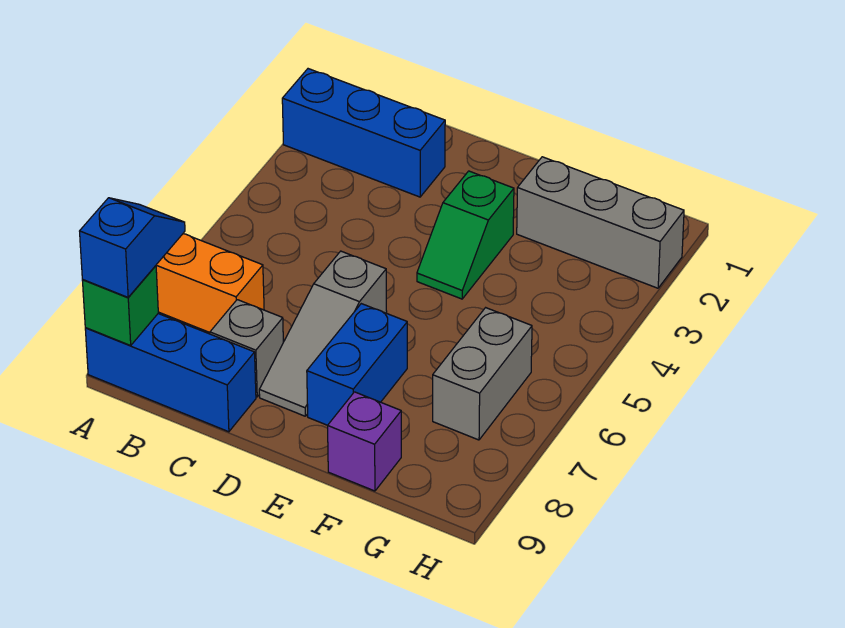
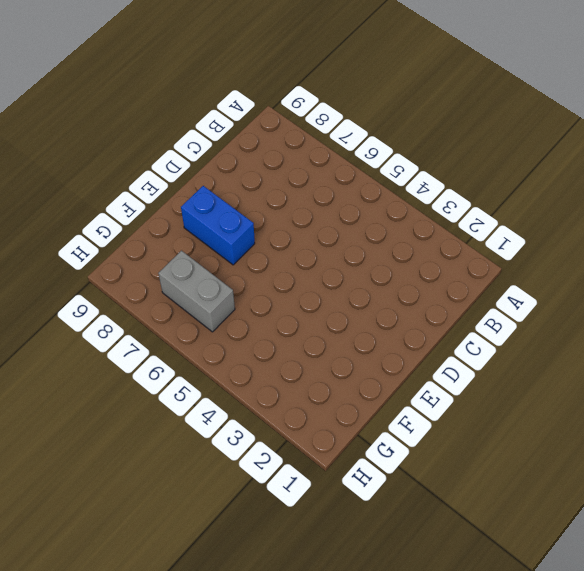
none -> blue 1x3 brick [282,69,445,197]
none -> orange 1x2 brick [156,234,264,332]
none -> blue 1x3 brick [85,314,256,432]

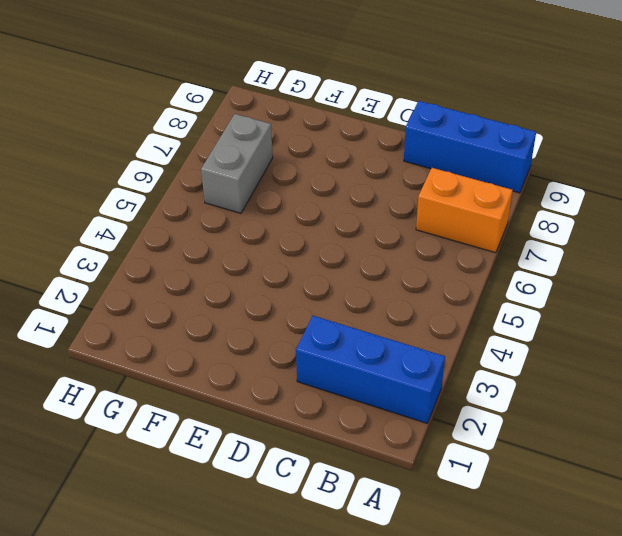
none -> grey 1x1 brick [210,300,283,397]
none -> grey 1x3 slope [259,251,387,416]
none -> green 1x2 slope [417,171,514,299]

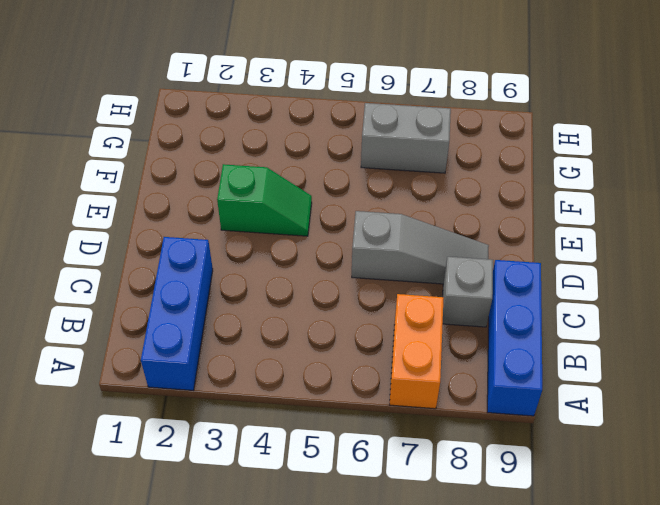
none -> blue 1x2 brick [307,304,407,425]
none -> grey 1x3 brick [517,157,684,288]
none -> purple 1x1 brick [328,392,401,491]

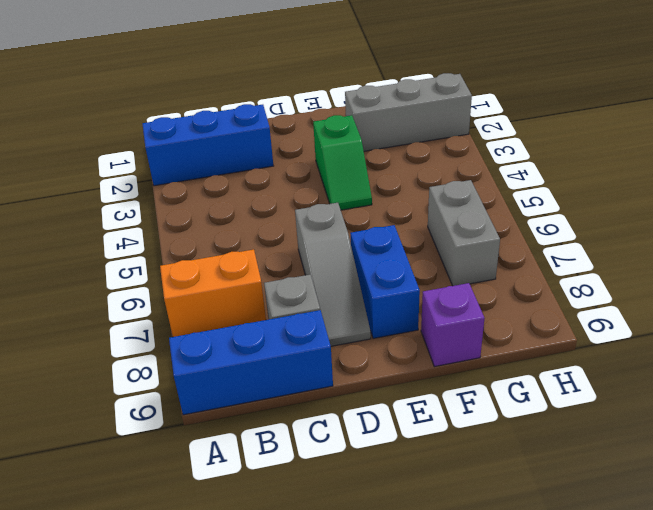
none -> green 1x1 brick [82,266,158,345]
none -> blue 1x2 slope [80,198,185,297]

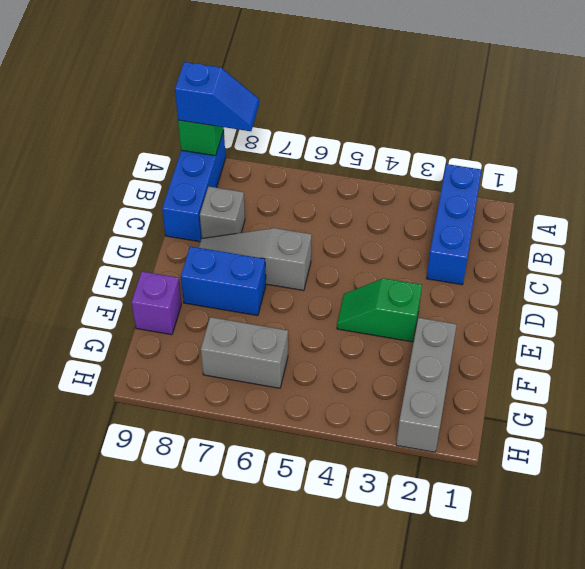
none -> orange 1x2 brick [156,234,264,332]

